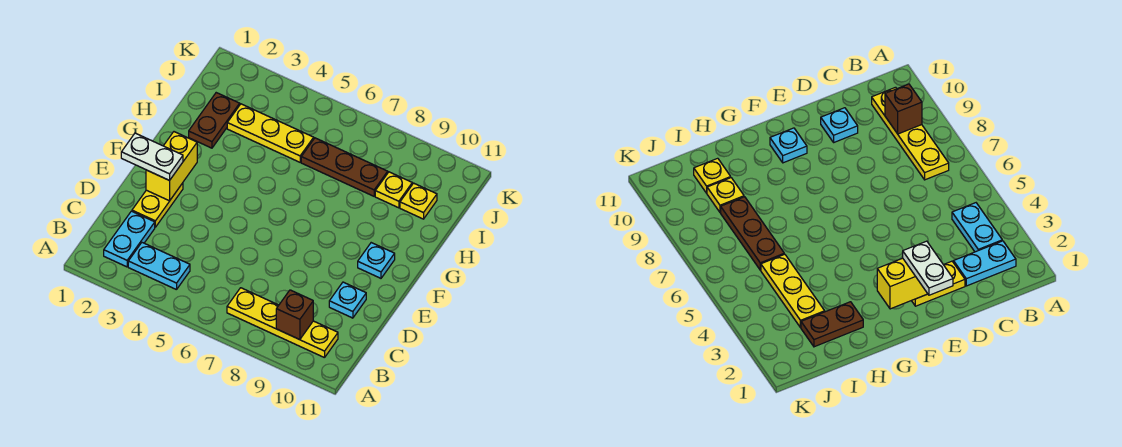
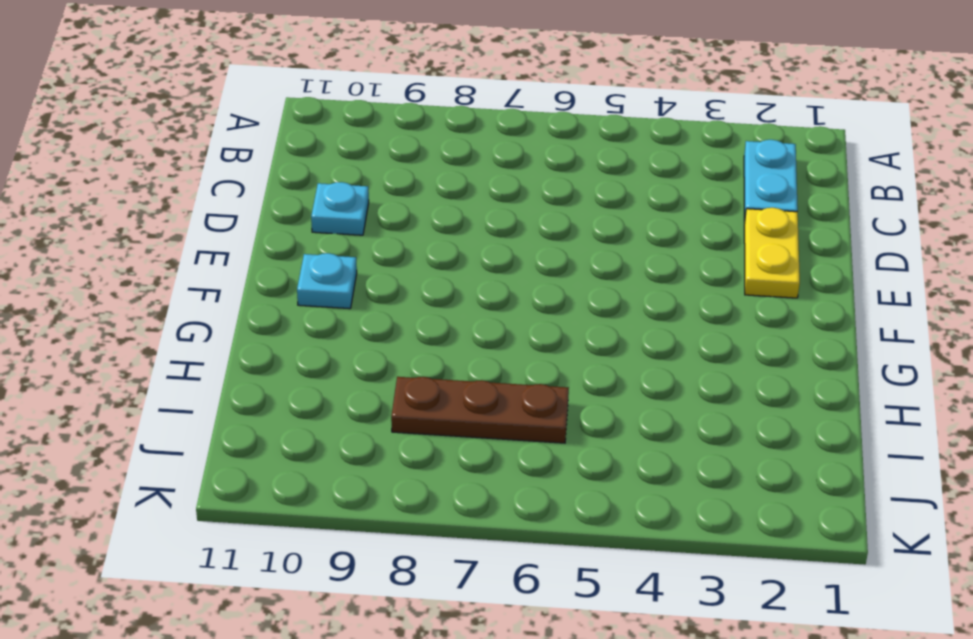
none -> cyan 1x2 plate [128,243,190,290]
none -> yellow 1x4 plate [227,288,338,358]
none -> brown 1x2 plate [189,93,240,148]

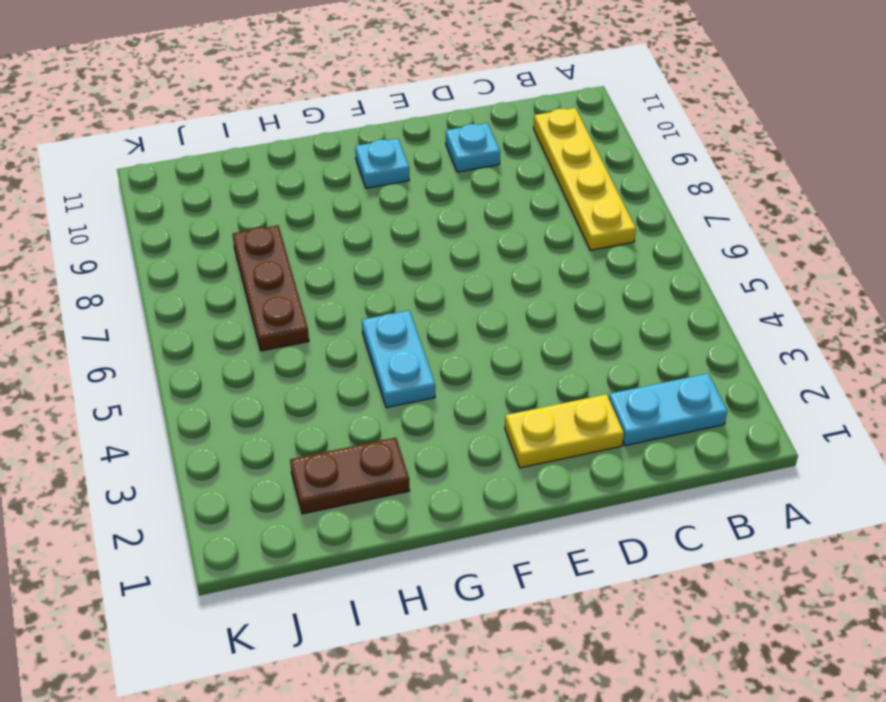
cyan 1x2 plate [362,310,435,408] -> cyan 1x2 plate moved to [128,243,190,290]
none -> yellow 1x3 plate [227,104,314,162]
none -> yellow 1x1 plate [375,172,412,208]
none -> yellow 1x1 plate [400,183,437,219]

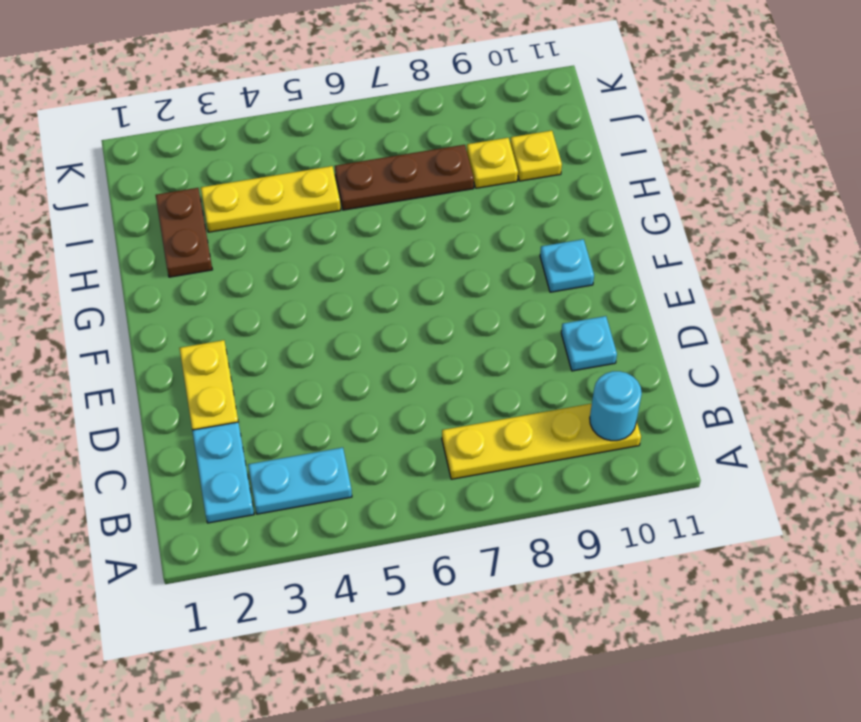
cyan 1x1 round brick [590,371,642,441] -> none
none -> brown 1x1 brick [276,290,313,340]
none -> yellow 1x2 brick [146,132,197,201]
none -> white 1x2 plate [121,133,183,181]

